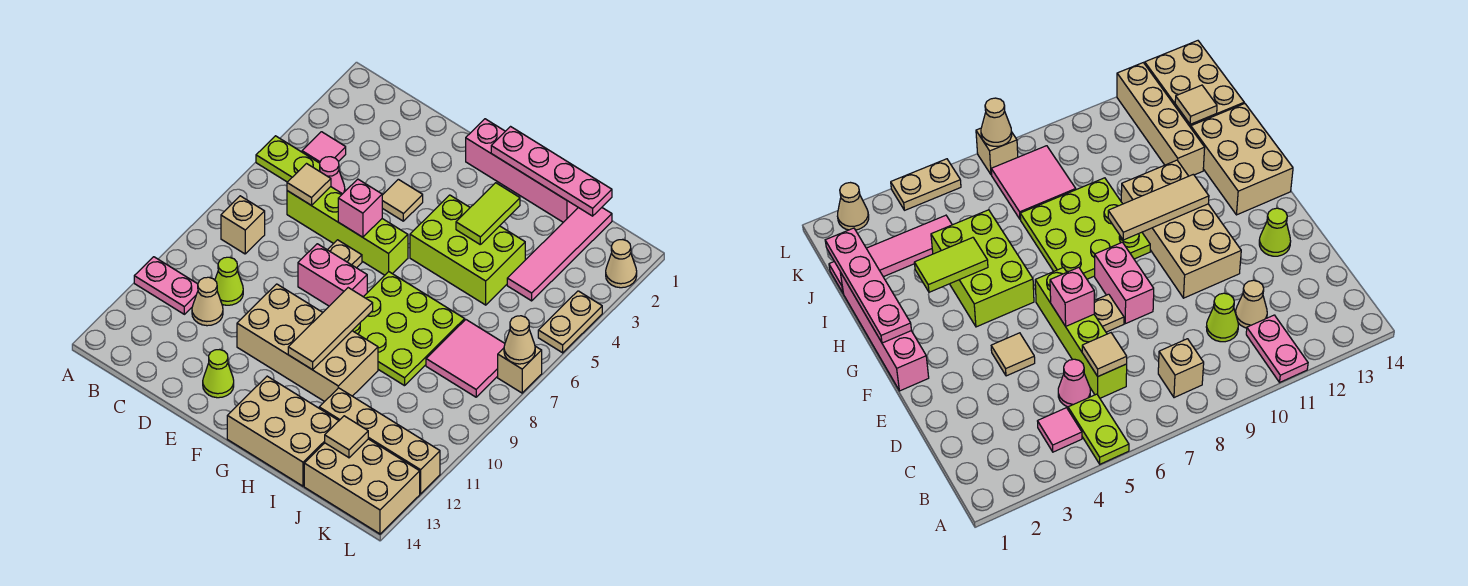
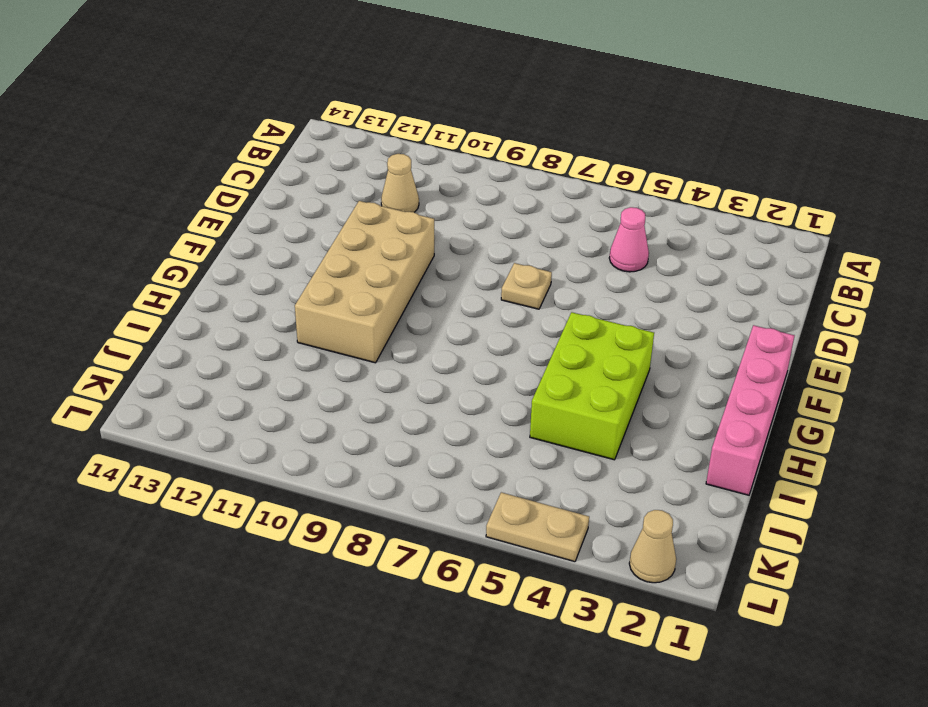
none -> lime 1x2 plate [256,136,320,182]
none -> pink 1x2 plate [134,257,198,314]
none -> pink 1x1 tile [302,132,346,163]
none -> tan 1x1 brick [221,196,265,254]

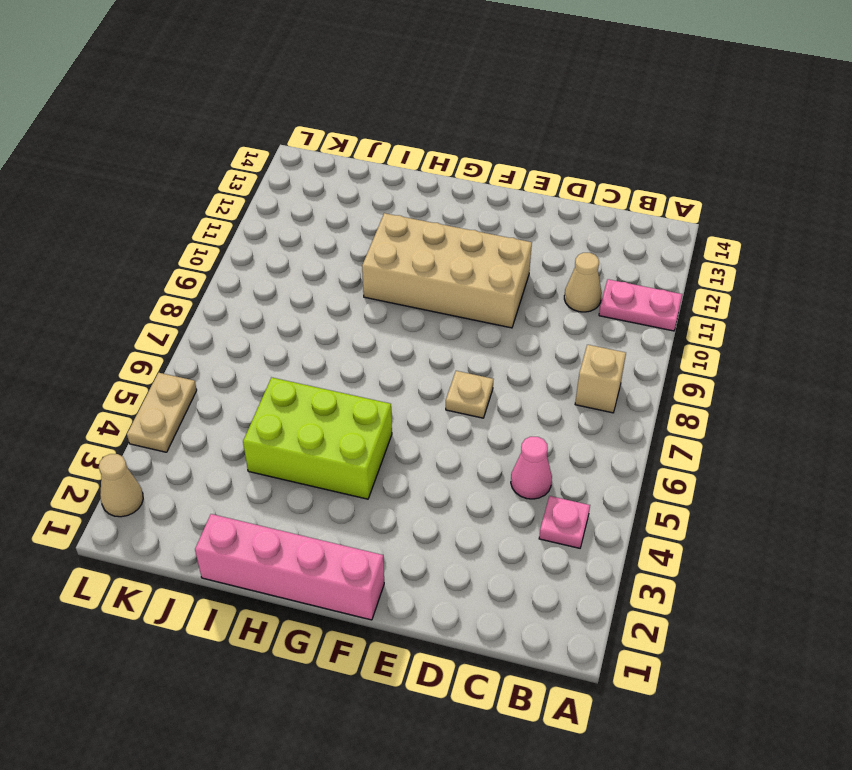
pink 1x1 plate [539,496,590,548] -> pink 1x1 tile [302,132,346,163]
none -> lime 1x2 plate [256,136,320,182]
none -> lime 1x4 brick [287,187,408,275]
none -> lime 1x1 cone [215,257,243,305]
none -> tan 1x1 tile [382,179,423,221]

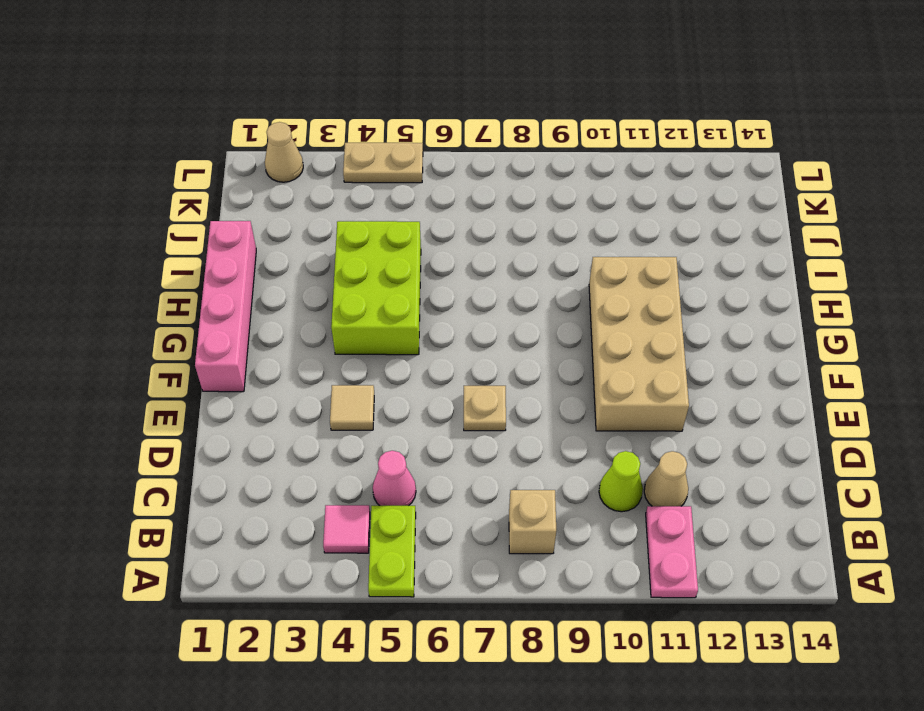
none -> lime 1x4 brick [287,187,408,275]
none -> pink 1x2 brick [298,244,367,306]
none -> lime 1x1 cone [203,350,234,398]
none -> lime 3x3 plate [352,272,465,386]

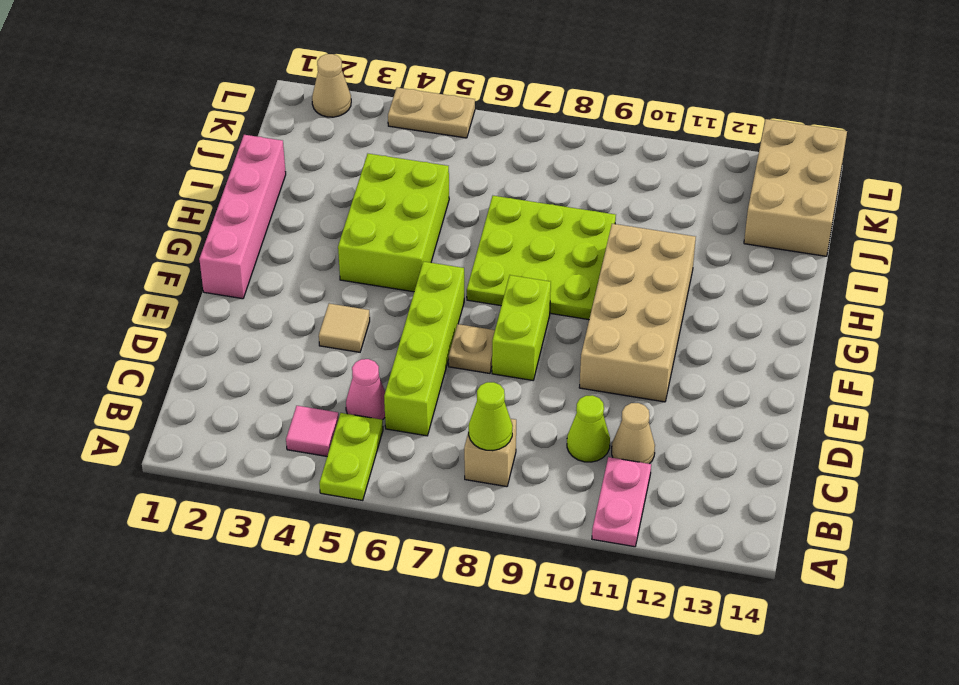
lime 1x1 cone [469,382,513,451] -> lime 1x1 cone moved to [203,350,234,398]
lime 1x2 brick [492,275,551,380] -> pink 1x2 brick [298,244,367,306]
none -> tan 2x3 brick [227,376,339,486]
none -> tan 1x4 brick [319,388,440,494]
none -> pink 1x4 tile [507,208,612,301]
none -> pink 2x2 tile [426,320,505,397]

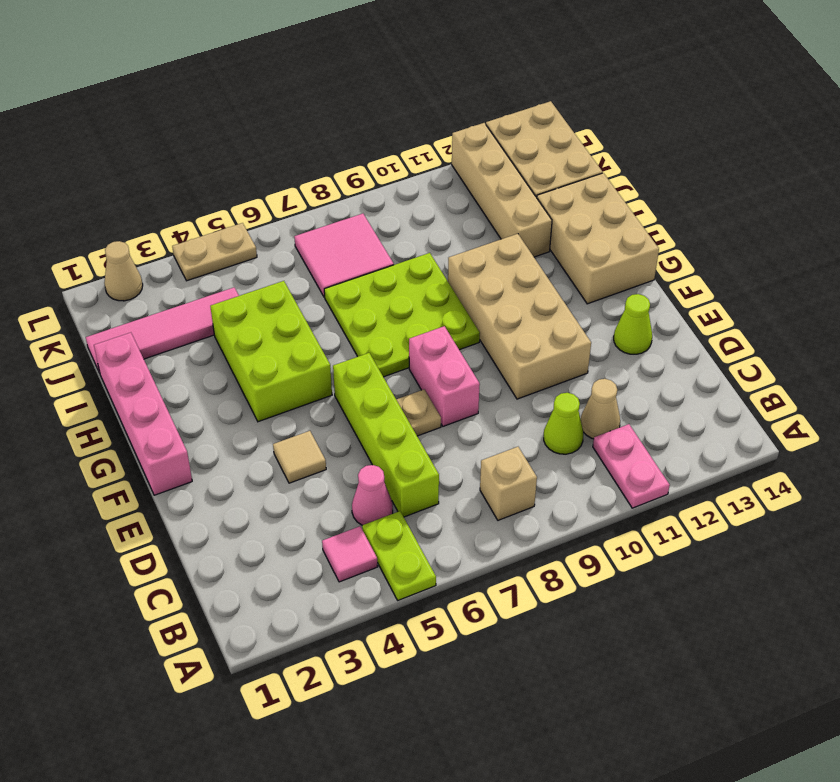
none -> tan 1x1 brick [498,346,542,393]
none -> tan 1x1 tile [287,164,331,206]
none -> pink 1x1 brick [338,179,382,237]
none -> pink 1x4 plate [491,127,612,216]

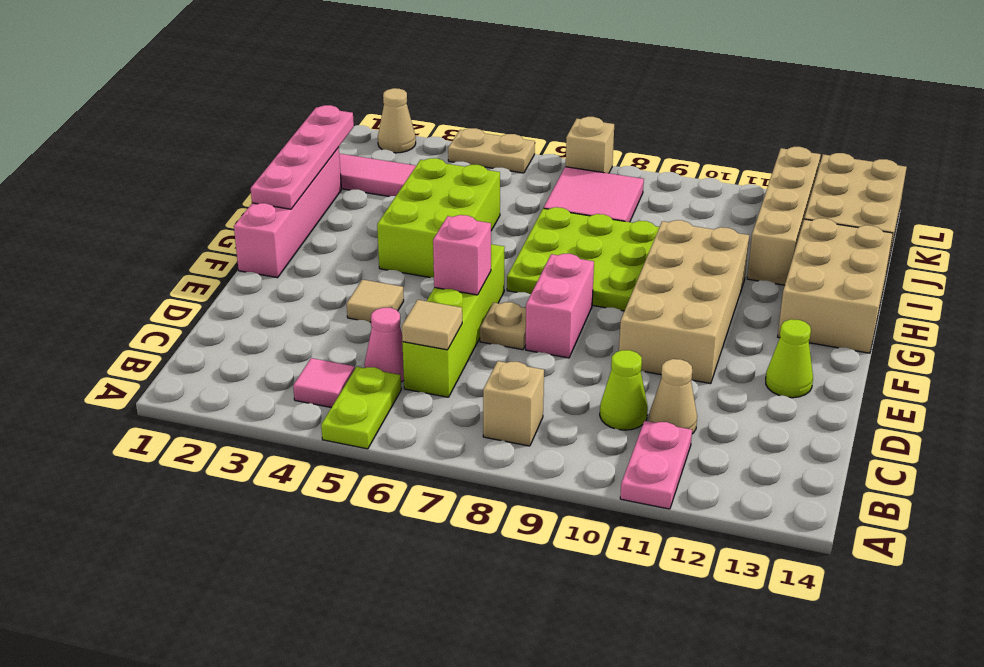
none -> tan 1x3 tile [288,288,373,370]
none -> lime 1x2 tile [456,183,520,244]
none -> tan 1x1 tile [325,416,368,458]
none -> tan 1x1 cone [504,316,535,364]

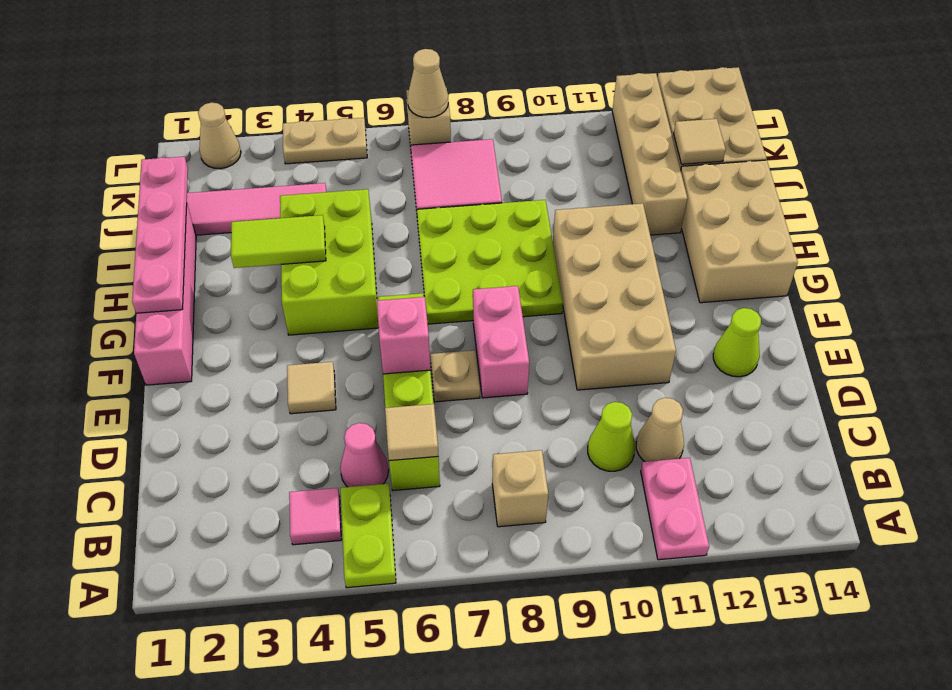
none -> tan 1x3 tile [288,288,373,370]

